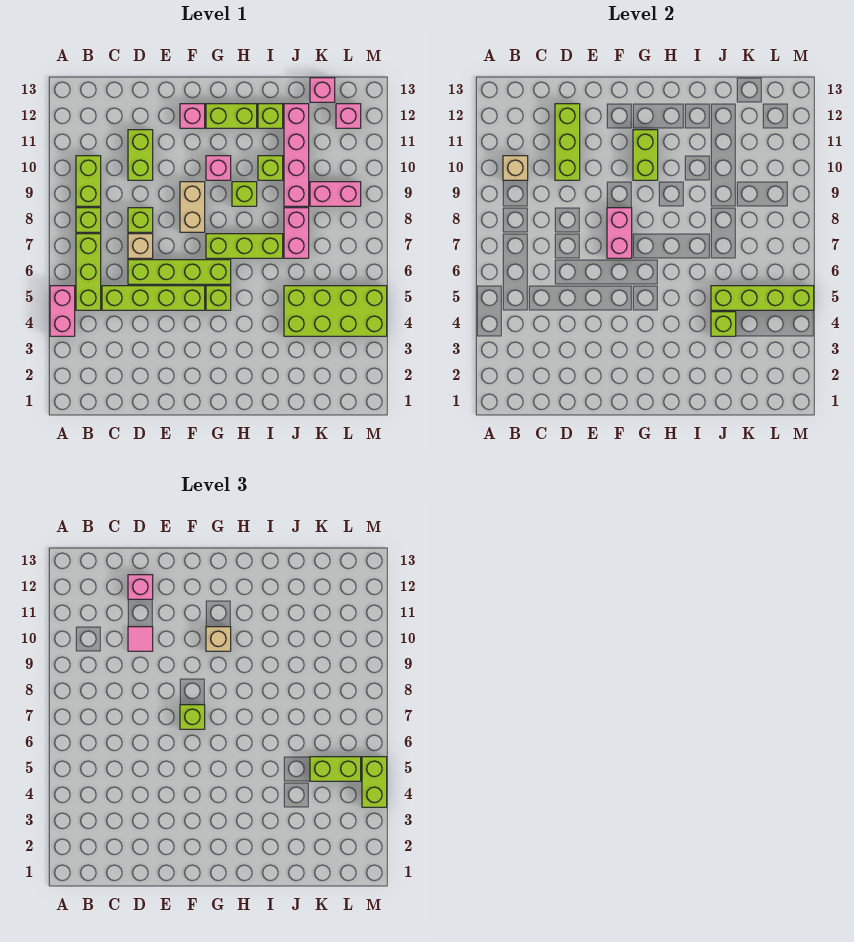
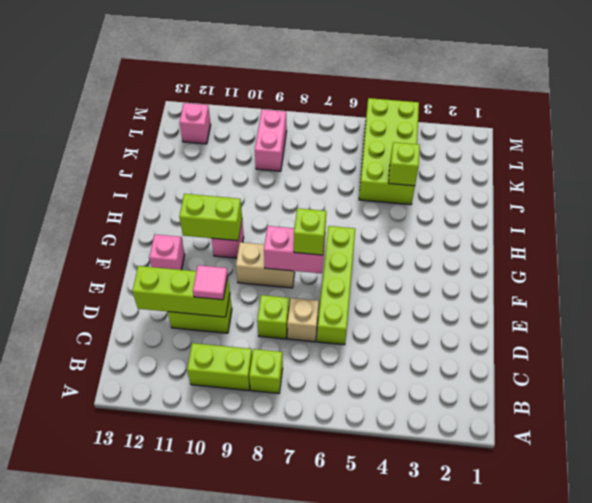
none -> pink 1x2 brick [50,286,75,336]
none -> lime 1x3 brick [76,234,101,310]
none -> lime 1x4 brick [102,286,205,310]
none -> lime 1x1 brick [206,286,231,310]

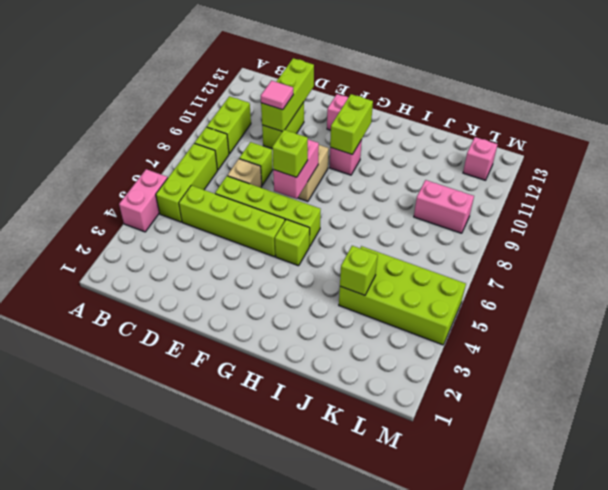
none -> lime 1x3 brick [206,234,283,258]
none -> lime 1x2 brick [206,104,257,128]
none -> lime 1x1 brick [232,182,257,206]
none -> lime 1x1 brick [258,156,283,180]

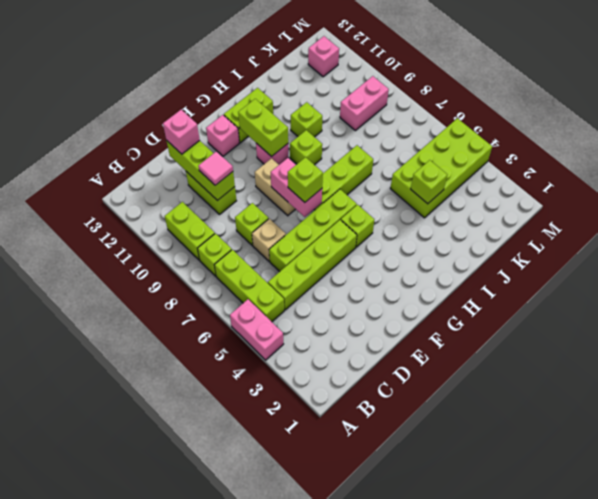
none -> lime 1x1 brick [258,104,283,128]
none -> pink 1x2 brick [284,208,309,258]
none -> pink 1x4 brick [284,104,309,206]
none -> pink 1x1 brick [310,78,335,102]

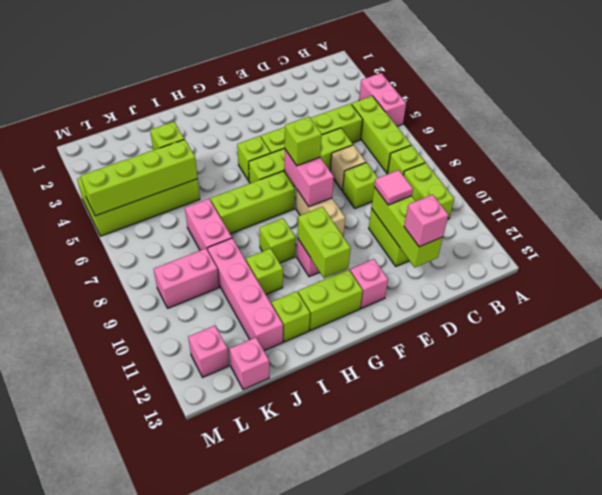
none -> tan 1x1 brick [503,156,528,180]
none -> tan 1x1 brick [206,627,231,651]
none -> lime 1x2 brick [310,757,361,781]
none -> lime 1x2 brick [362,757,387,807]

